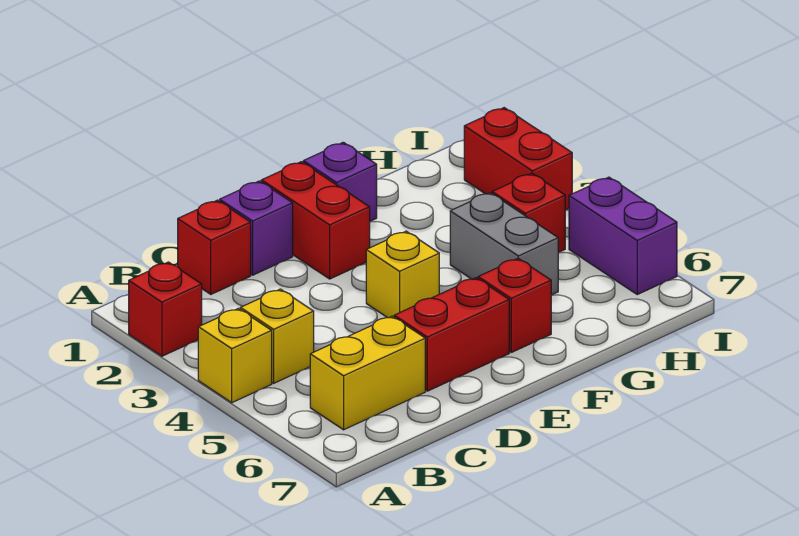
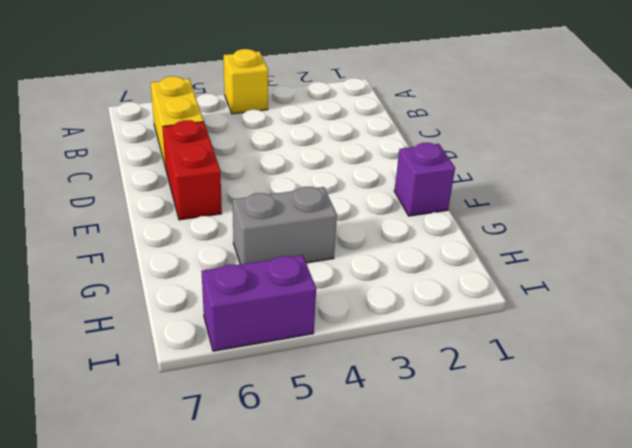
none -> red 1x1 brick [129,262,202,356]
none -> yellow 1x1 brick [240,289,314,383]
none -> red 1x1 brick [178,200,251,294]

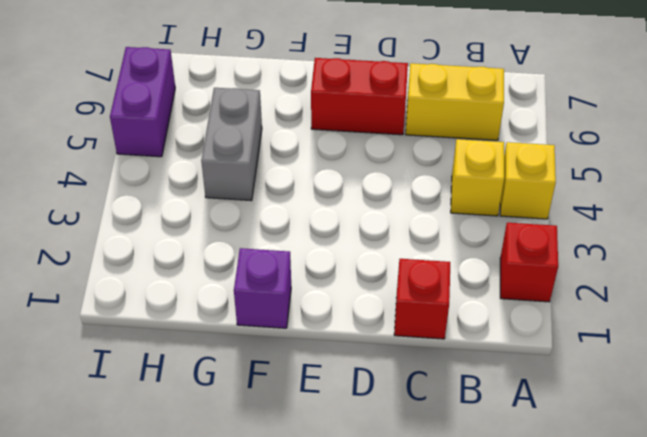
none -> purple 1x1 brick [220,181,293,275]
none -> red 1x2 brick [261,162,370,279]
none -> yellow 1x1 brick [366,231,439,318]

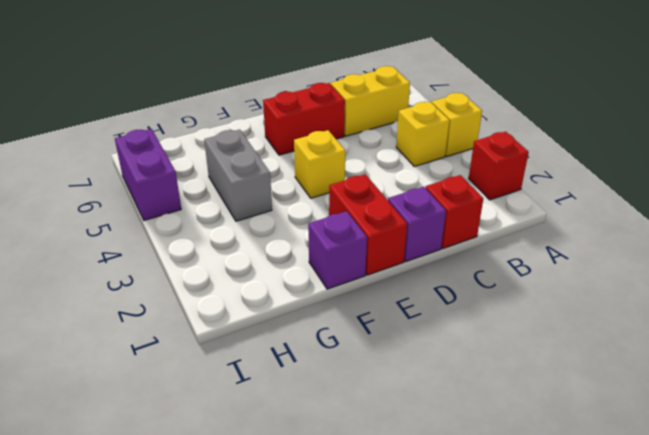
none -> red 1x1 brick [478,258,551,352]
none -> red 1x1 brick [492,173,565,252]
none -> red 1x2 brick [464,108,572,210]

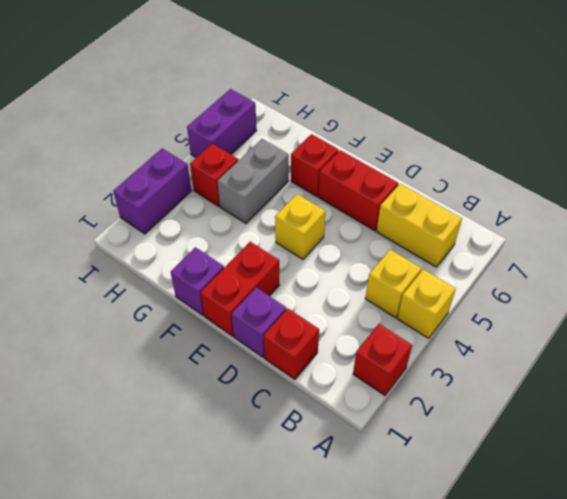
purple 1x2 brick [113,148,191,234] -> red 1x2 brick [464,108,572,210]

